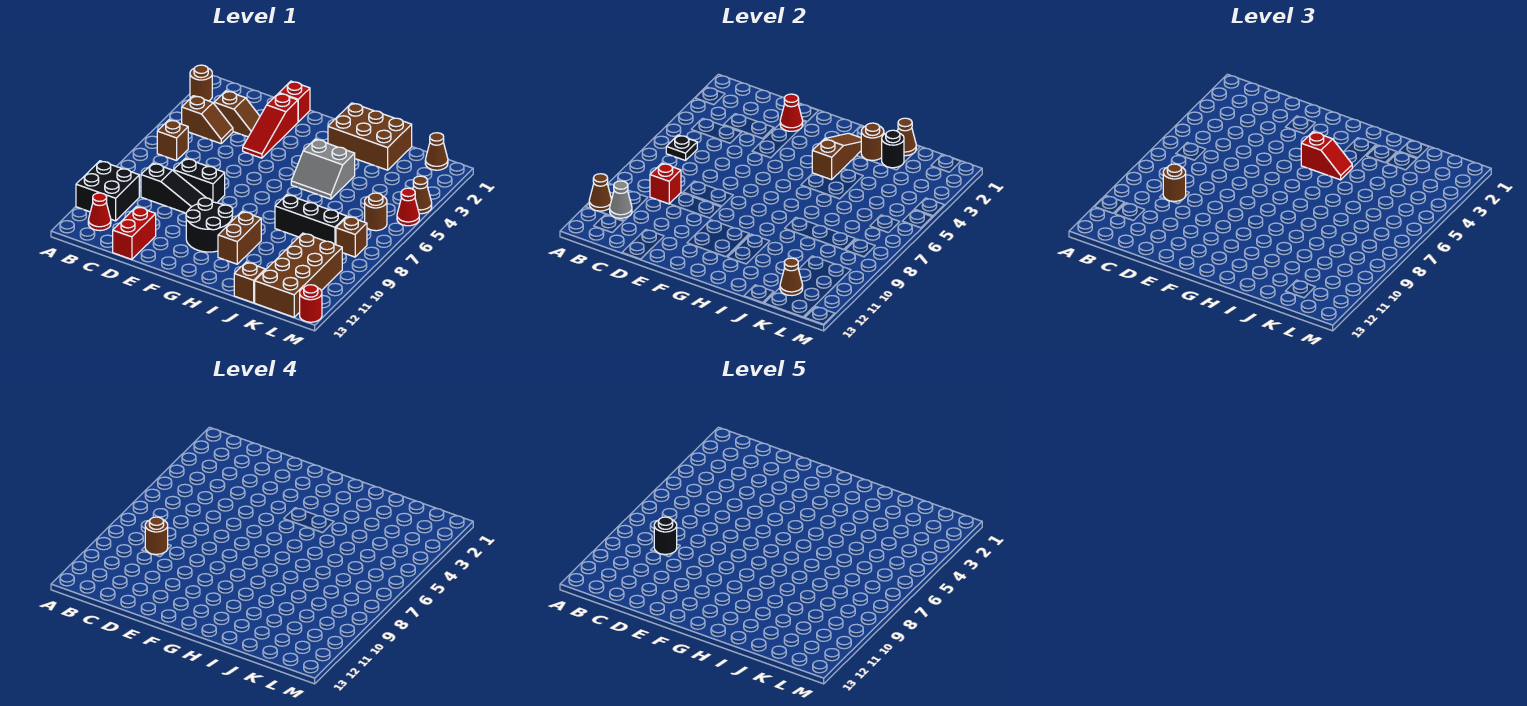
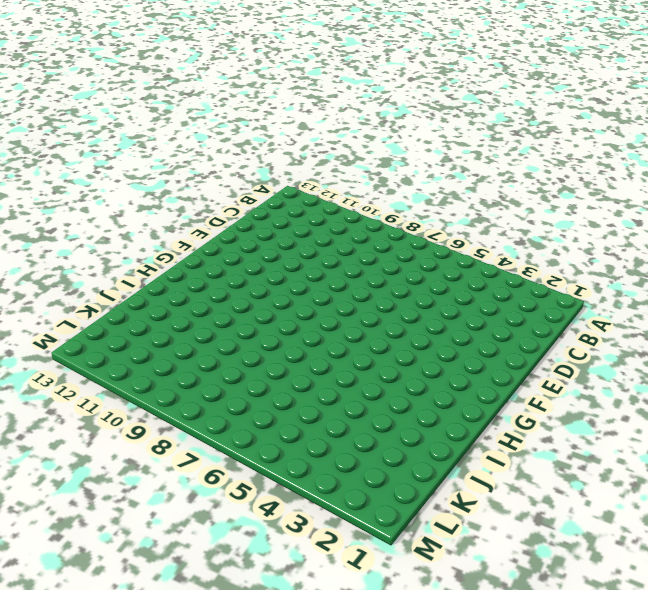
none -> brown 1x1 round brick [190,65,212,101]
none -> black 2x2 brick [76,161,139,221]
none -> brown 1x2 slope [182,96,233,143]
none -> brown 1x1 brick [157,120,188,161]

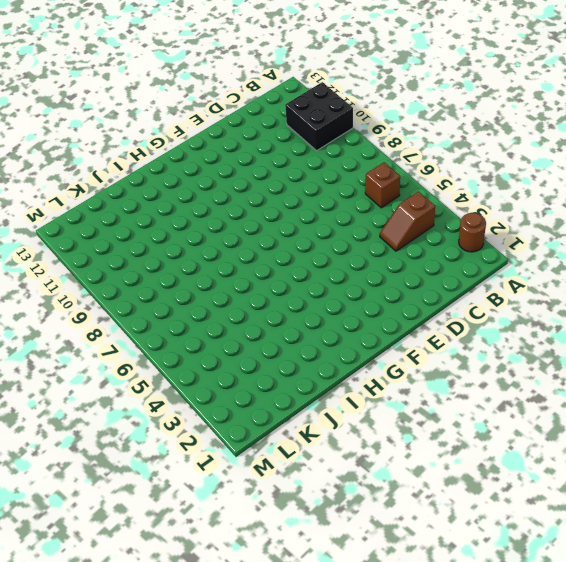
none -> red 1x1 cone [88,193,111,231]
none -> brown 1x2 slope [214,91,260,137]
none -> black 1x3 slope [141,163,206,213]
none -> black 1x2 brick [174,158,225,203]

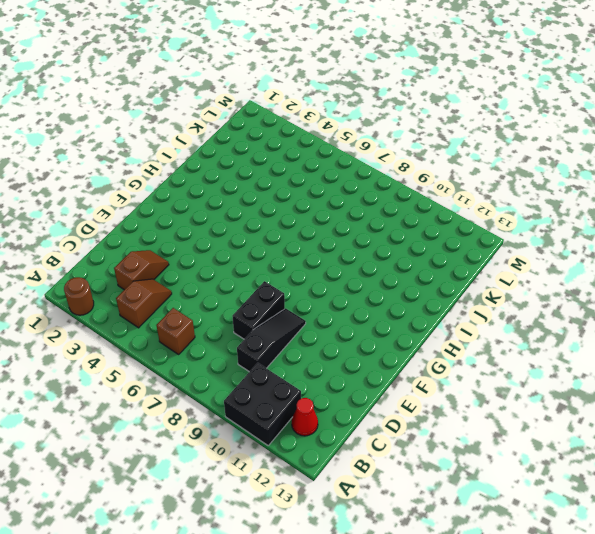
none -> red 1x2 brick [113,207,156,259]
none -> red 1x1 brick [279,81,310,122]
none -> red 1x3 slope [243,93,298,158]
none -> black 2x2 round brick [186,198,233,252]

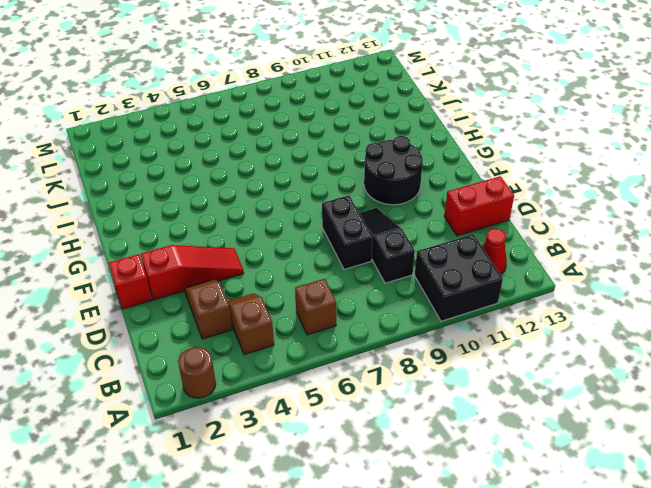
none -> brown 2x3 brick [328,103,412,170]
none -> grey 2x2 slope [291,139,355,199]
none -> brown 1x2 brick [218,211,261,264]
none -> black 1x3 brick [275,195,347,245]

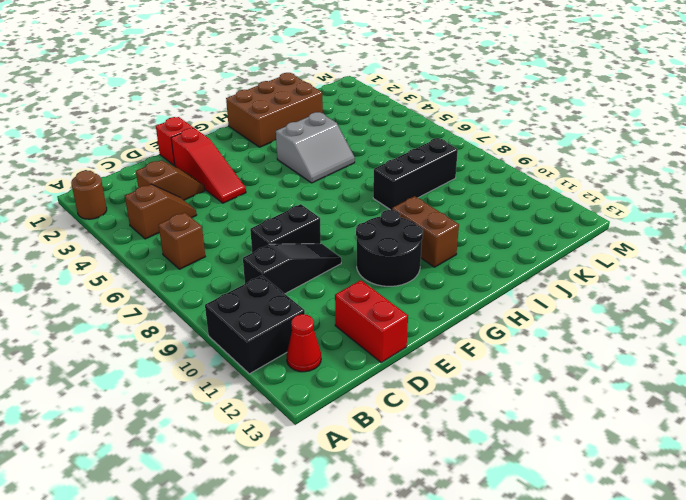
none -> brown 1x1 brick [234,262,265,303]
none -> brown 2x4 brick [255,233,342,317]
none -> brown 1x1 cone [425,133,448,170]
none -> brown 1x1 round brick [365,193,387,231]

